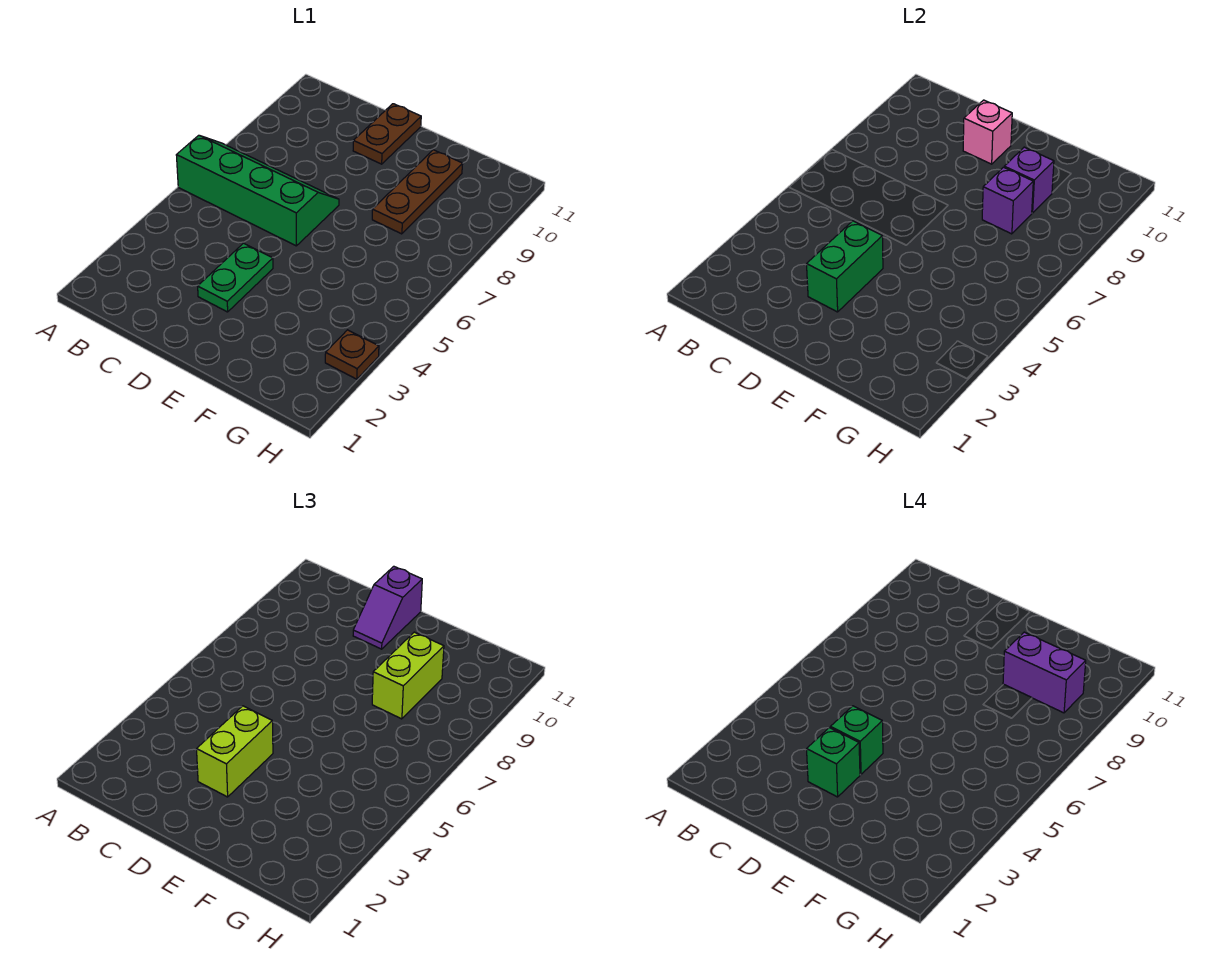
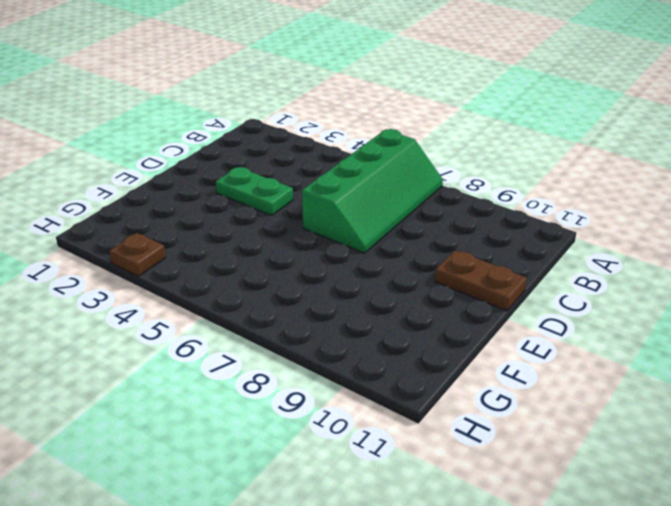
none -> brown 1x3 plate [372,150,463,234]
none -> green 1x2 brick [806,221,883,312]
none -> pink 1x1 brick [963,100,1012,164]

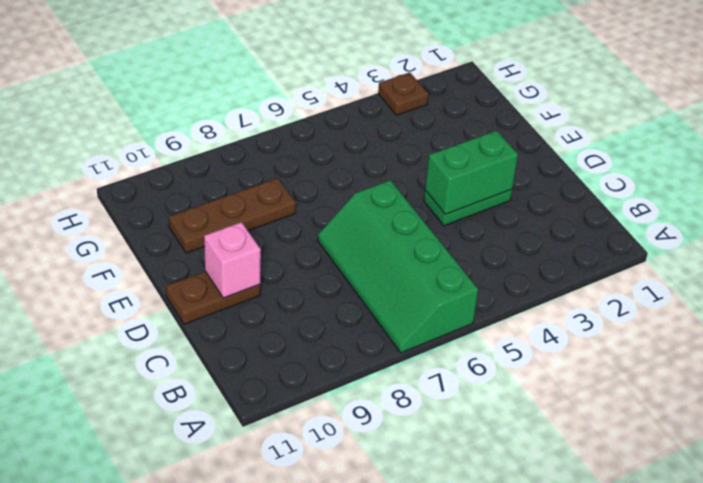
none -> purple 1x1 brick [982,167,1033,234]
none -> purple 1x1 brick [1004,147,1054,213]
none -> lime 1x2 brick [196,706,273,797]

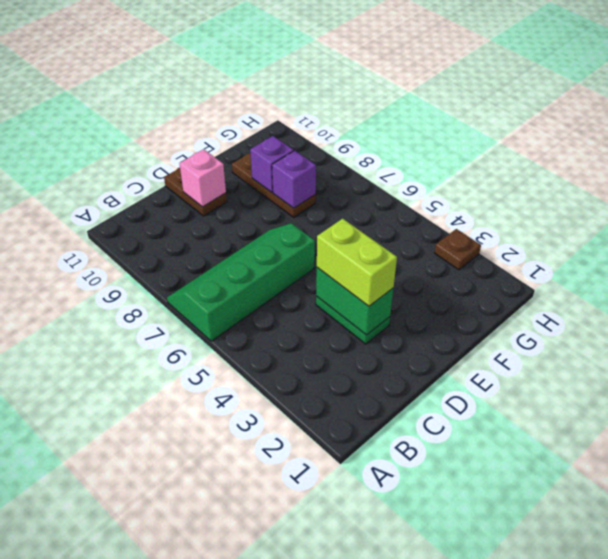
none -> purple 1x2 slope [353,566,422,649]
none -> lime 1x2 brick [372,632,444,719]
none -> green 1x1 brick [806,728,860,797]

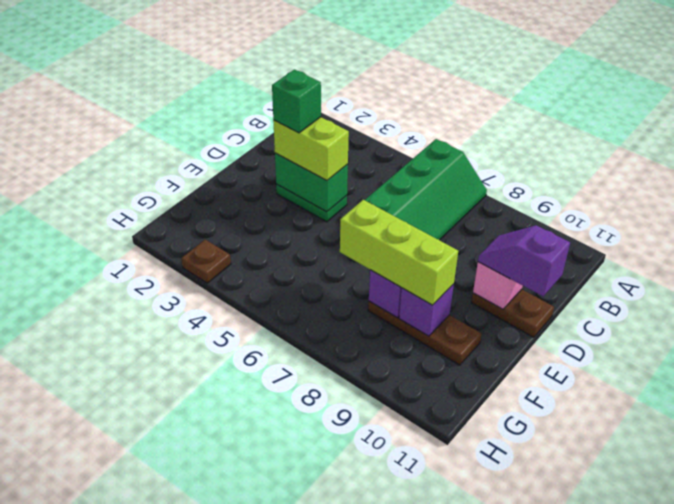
lime 1x3 brick [340,200,458,305] -> lime 1x2 brick [372,632,444,719]
none -> green 1x1 brick [830,706,883,774]
none -> purple 1x2 brick [1003,632,1086,713]

